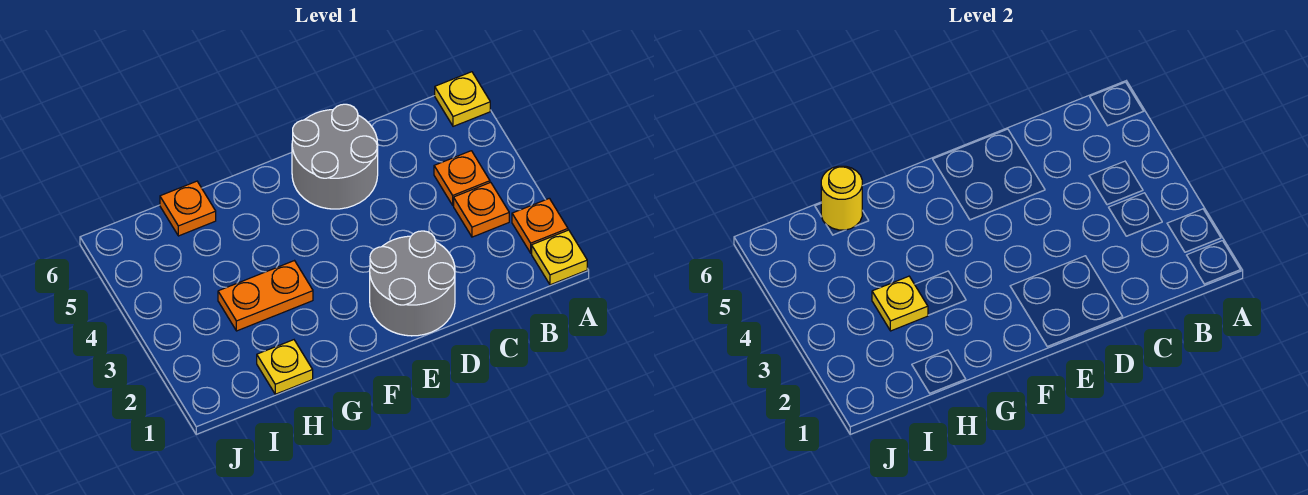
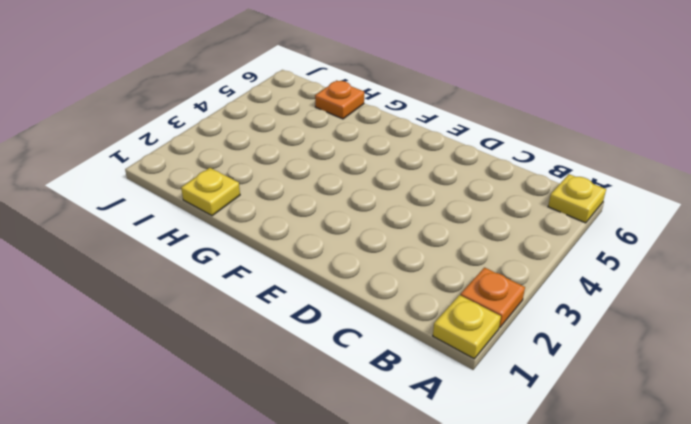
none -> orange 1x1 plate [454,182,509,237]
none -> orange 1x1 plate [434,151,490,205]
none -> grey 2x2 round brick [370,231,455,336]

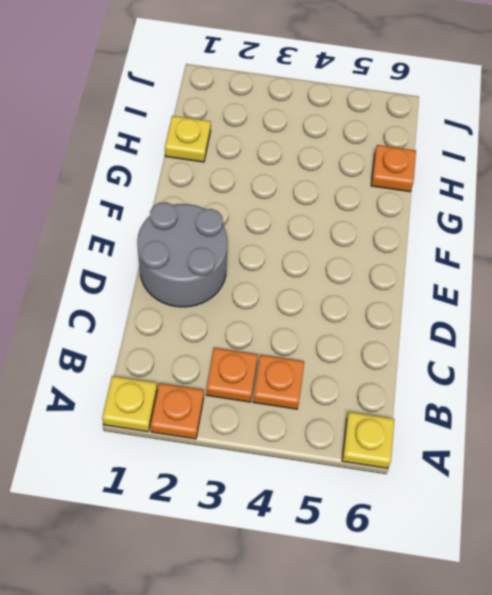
none -> grey 2x2 round brick [292,104,378,209]
none -> orange 1x2 plate [218,261,313,331]
none -> yellow 1x1 plate [872,276,928,331]

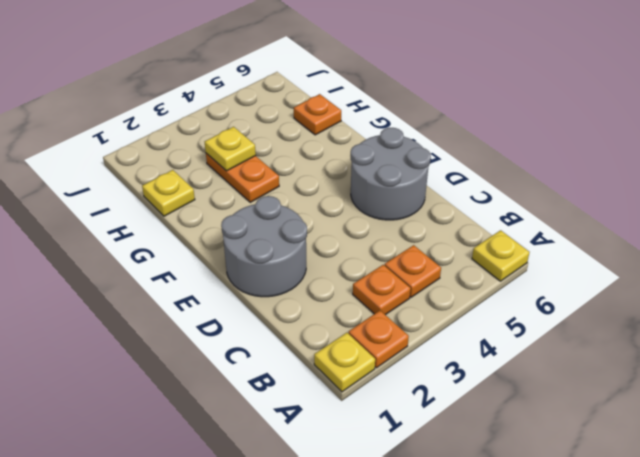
none -> yellow 1x1 round brick [821,166,862,230]

